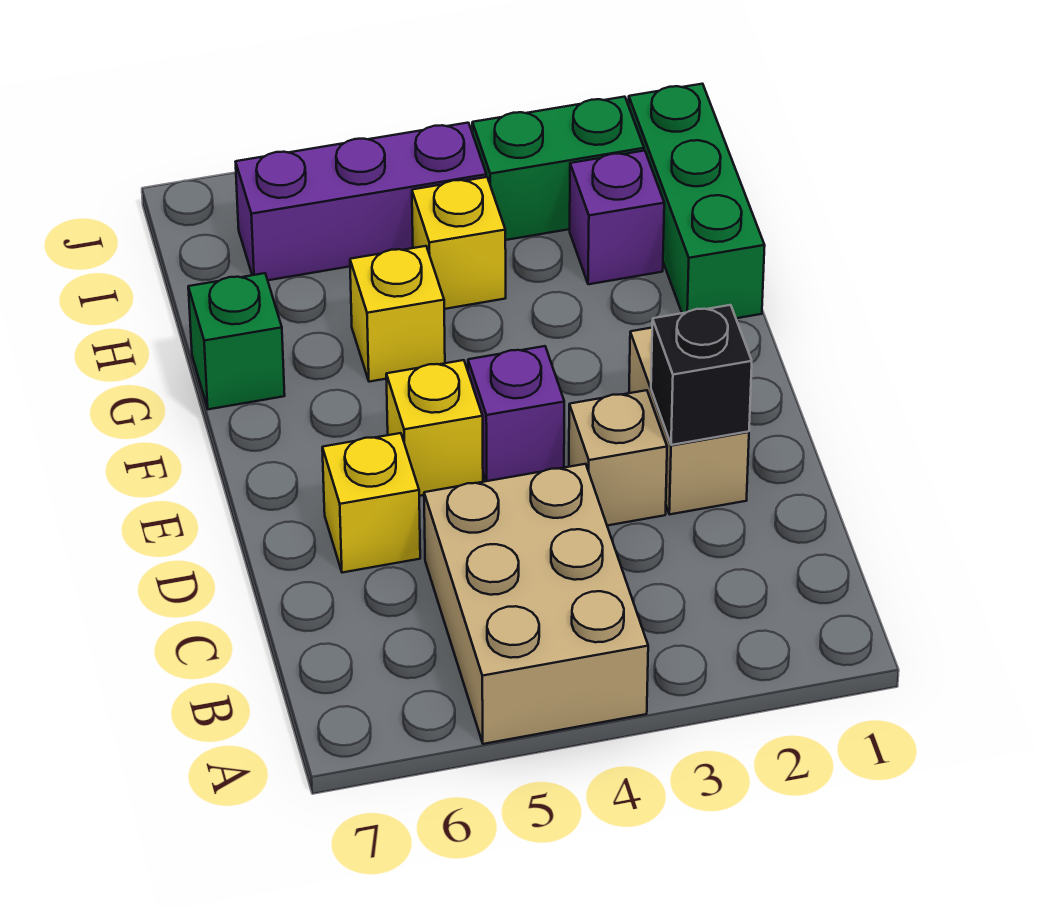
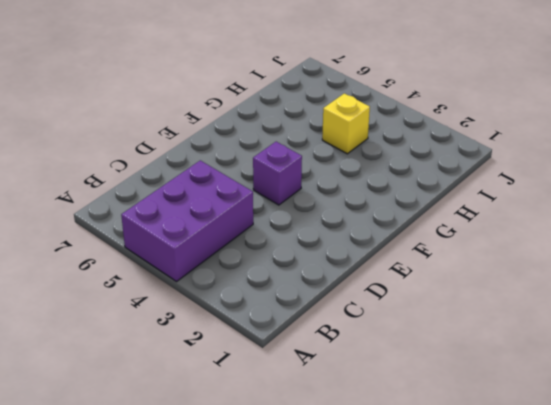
purple 2x3 brick [121,160,253,282] -> tan 2x3 brick [424,464,648,744]
none -> tan 1x2 brick [629,328,749,514]
none -> tan 1x1 brick [569,390,667,526]
none -> yellow 1x1 brick [322,433,420,573]

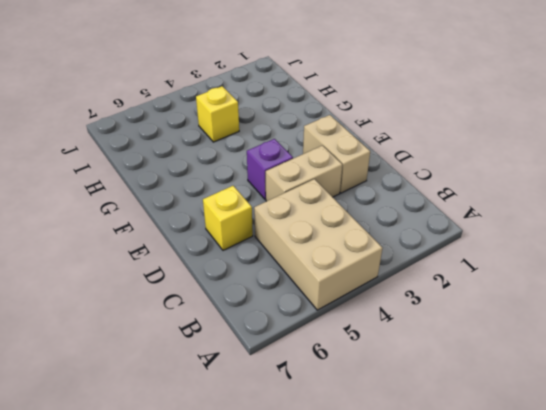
tan 1x2 brick [266,146,342,201] -> tan 1x1 brick [569,390,667,526]
none -> yellow 1x1 brick [386,360,483,496]
none -> green 1x3 brick [629,84,765,318]
none -> yellow 1x1 brick [350,246,445,382]

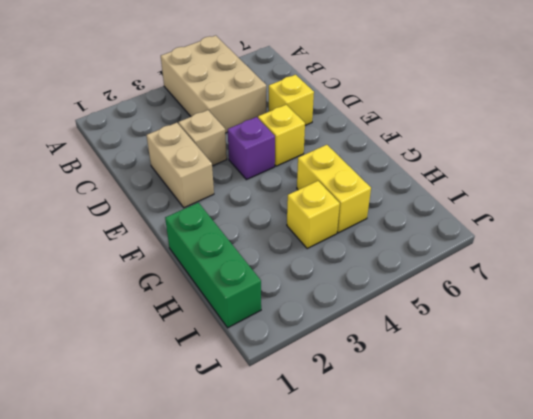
yellow 1x2 brick [297,145,371,233] -> yellow 1x1 brick [350,246,445,382]
none -> green 1x1 brick [188,273,285,409]
none -> purple 1x1 brick [570,151,664,284]
none -> green 1x2 brick [472,97,644,240]

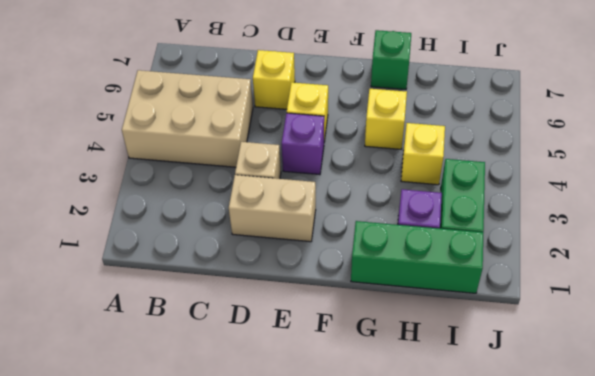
none -> purple 1x3 brick [236,123,486,280]
none -> black 1x1 brick [651,305,752,445]

